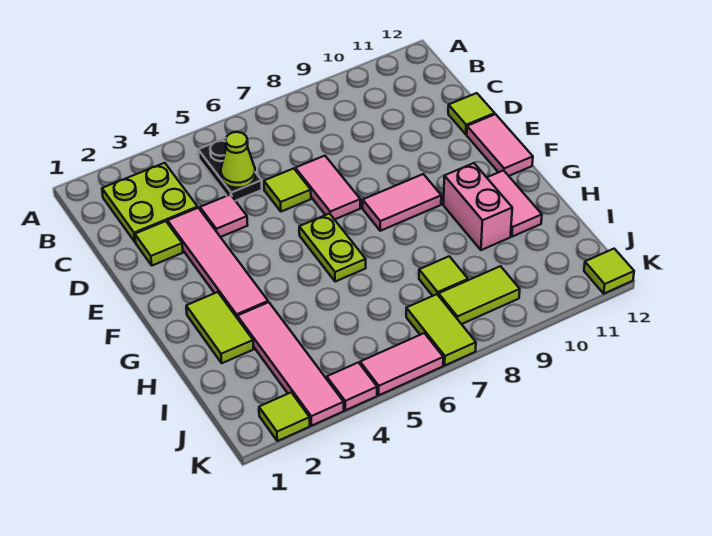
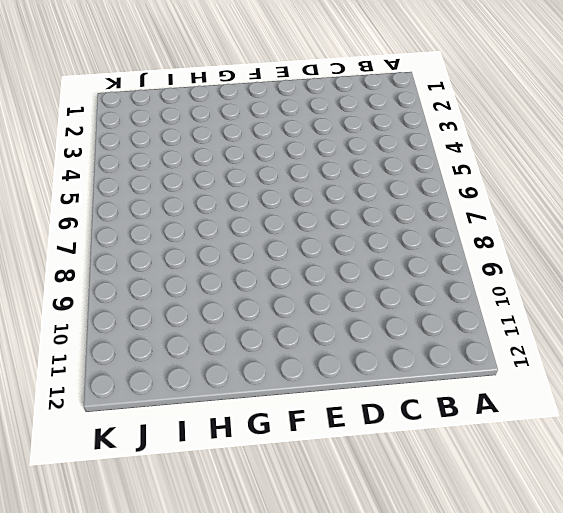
none -> lime 2x2 plate [102,163,198,242]
none -> black 1x2 plate [198,138,262,201]
none -> lime 1x1 tile [135,221,183,266]

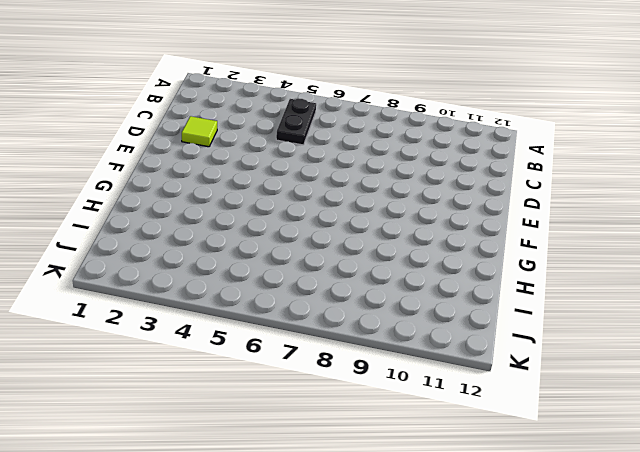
none -> lime 2x2 plate [102,163,198,242]
none -> pink 1x4 tile [168,208,268,319]
none -> pink 1x1 tile [200,195,248,237]

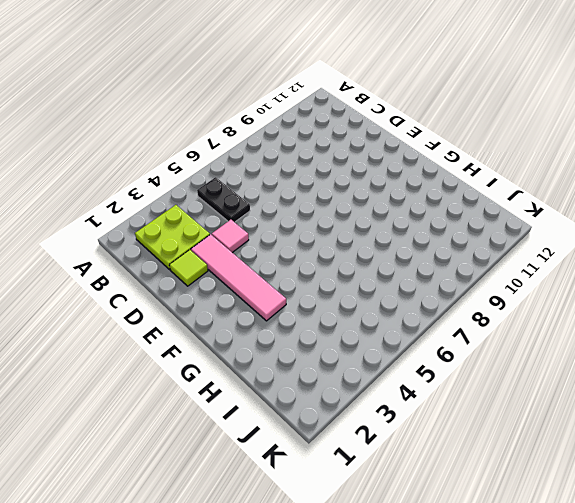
none -> lime 1x1 tile [264,168,311,212]
none -> pink 1x2 tile [295,156,360,220]
none -> lime 1x1 tile [448,93,495,134]

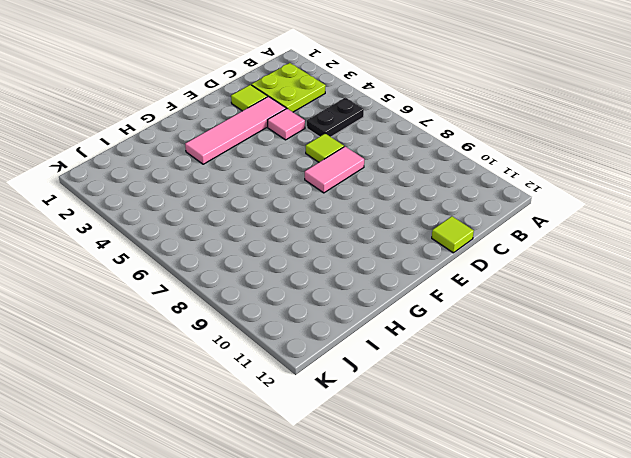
none -> pink 1x2 tile [467,114,533,176]
none -> lime 1x2 plate [299,214,366,282]
none -> pink 1x2 tile [363,174,441,231]

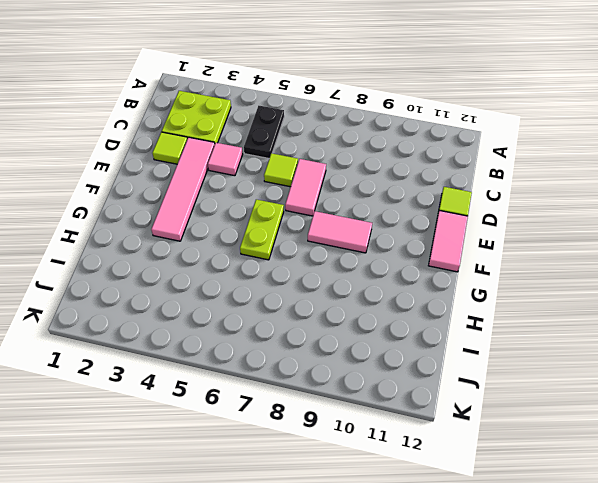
none -> lime 1x2 tile [186,292,254,363]
none -> pink 1x2 brick [443,163,512,250]
none -> pink 1x2 tile [487,170,542,237]

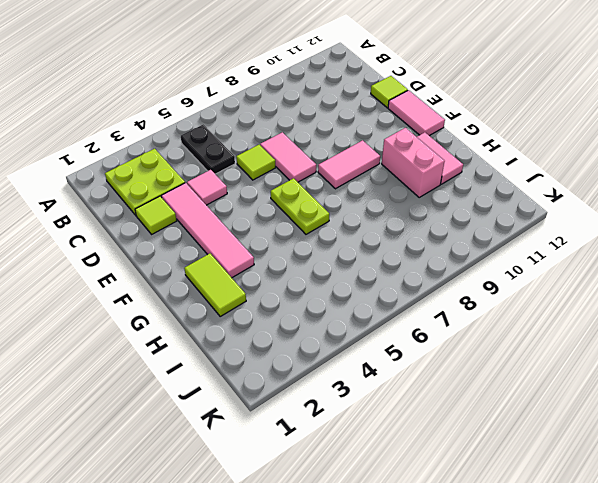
none -> pink 1x4 tile [237,302,344,426]
none -> lime 1x1 tile [419,256,468,296]
none -> lime 1x2 tile [406,294,476,365]

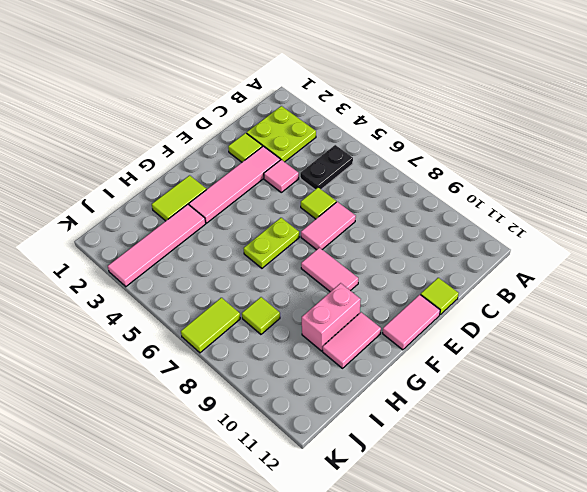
none -> lime 1x2 tile [439,266,520,324]
none -> lime 1x1 tile [259,392,310,441]
none -> pink 1x1 tile [327,362,377,410]

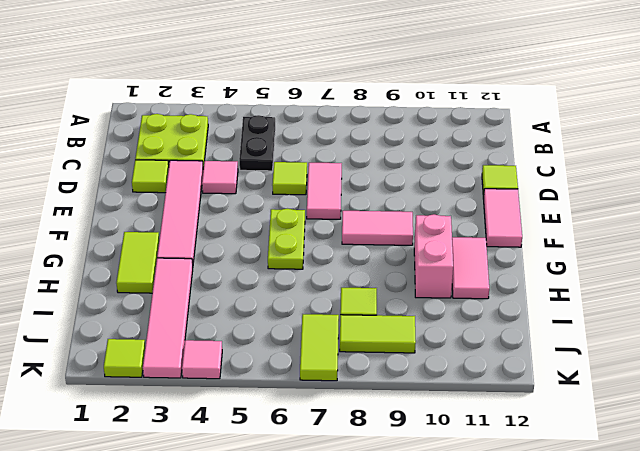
none -> pink 1x2 tile [360,333,443,395]
none -> lime 1x1 tile [584,249,634,294]
none -> lime 1x1 cone [221,132,255,188]

